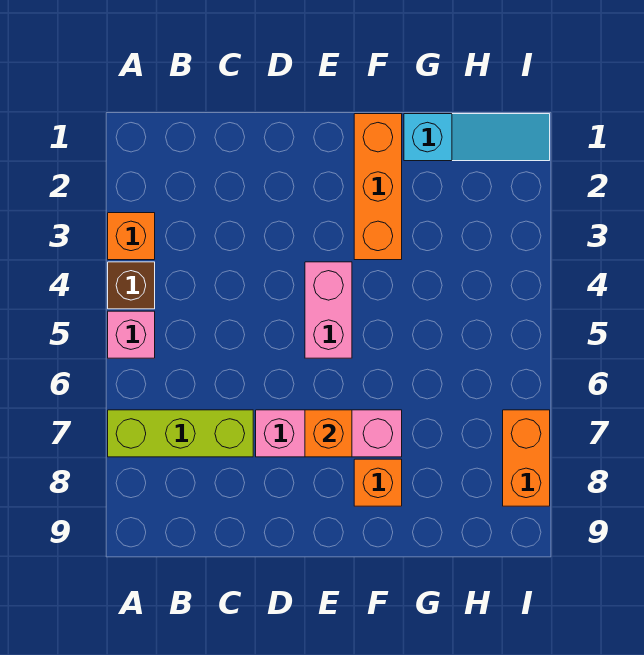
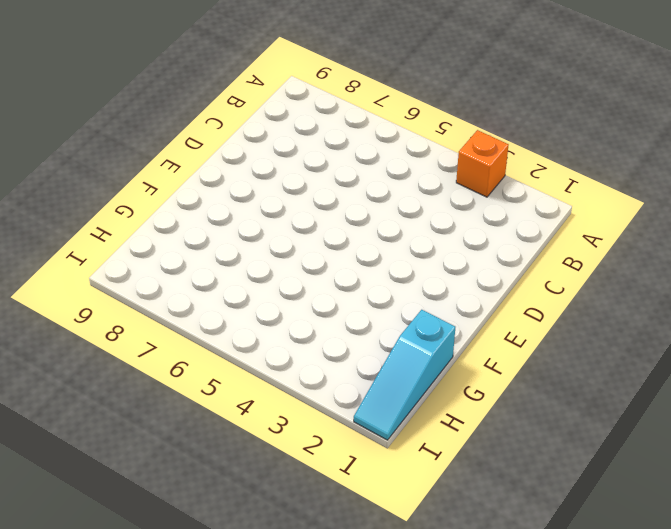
none -> brown 1x1 brick [108,262,155,309]
none -> pink 1x1 brick [108,311,155,358]

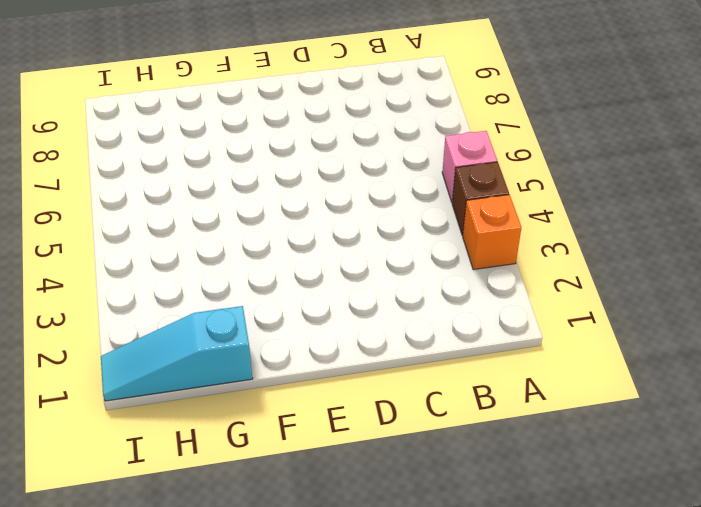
none -> lime 1x3 brick [108,410,253,457]
none -> pink 1x3 brick [256,410,402,457]

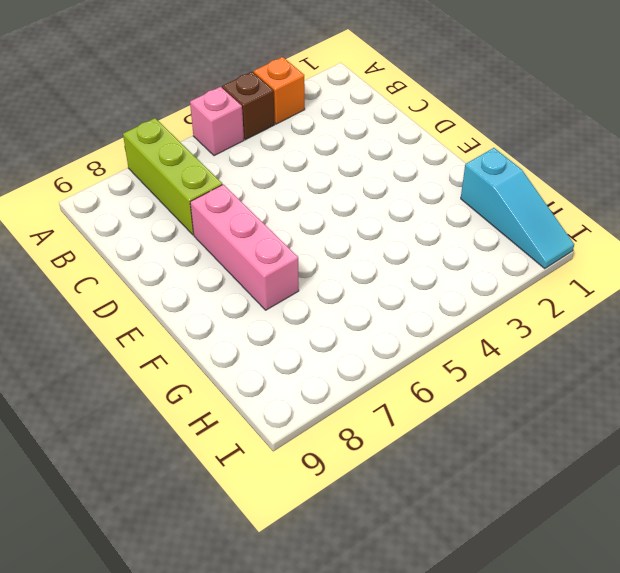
none -> pink 1x2 brick [305,262,352,358]
none -> orange 1x3 brick [354,114,402,260]

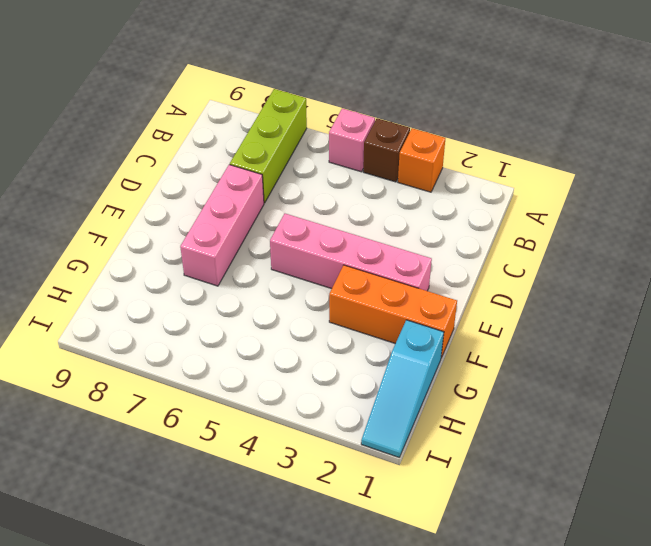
pink 1x4 brick [270,213,432,291] -> pink 1x2 brick [305,262,352,358]
none -> orange 1x1 brick [354,459,402,506]
none -> orange 1x2 brick [503,410,550,506]

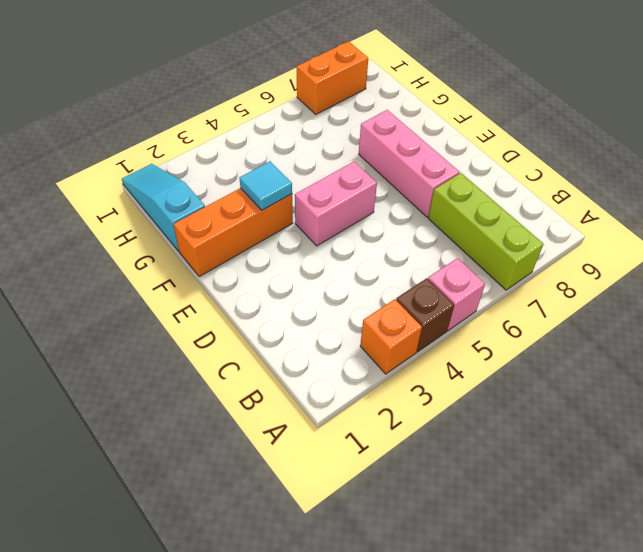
cyan 1x1 tile [240,161,292,210] -> none
none -> orange 1x1 brick [354,459,402,506]
none -> orange 1x1 brick [305,410,352,457]

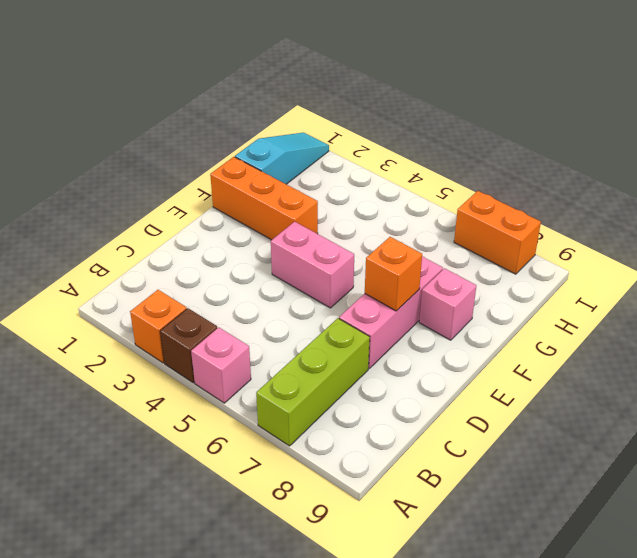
pink 1x1 brick [419,268,476,340] -> orange 1x1 brick [354,459,402,506]

